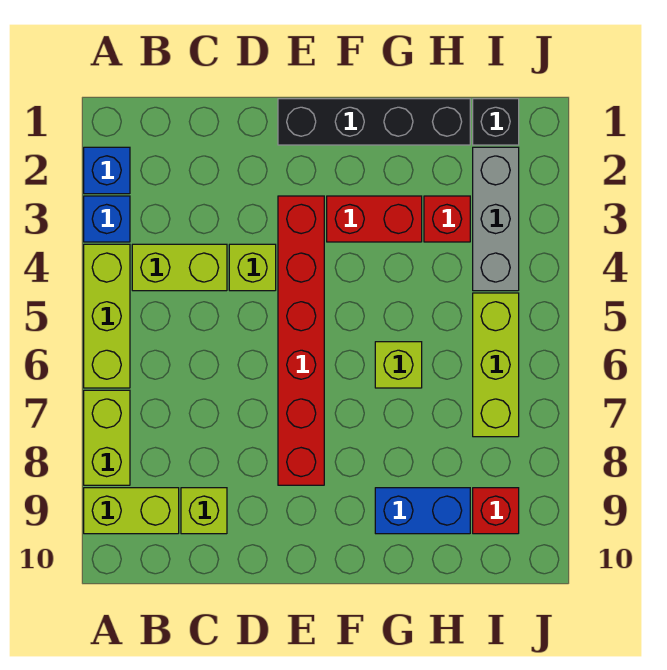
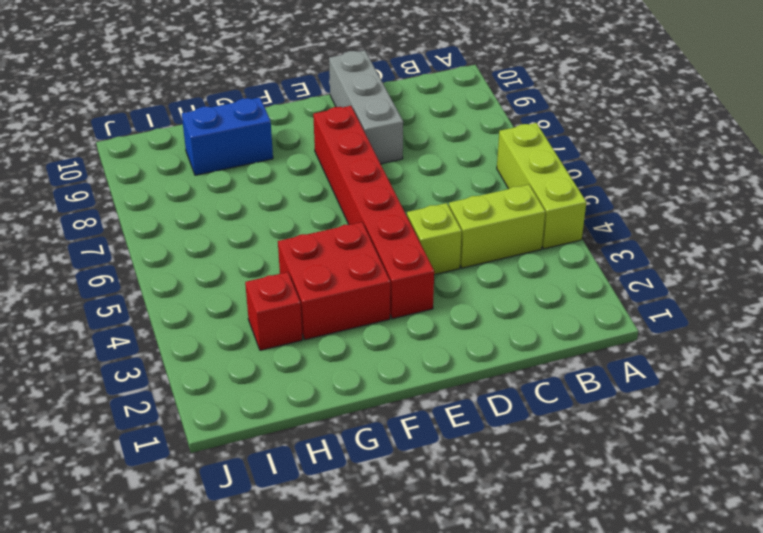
grey 1x3 brick [329,50,403,164] -> grey 1x3 brick moved to [473,147,519,291]
red 2x2 brick [278,222,390,340] -> red 1x2 brick [327,196,422,242]
none -> blue 1x1 brick [84,147,130,194]
none -> blue 1x1 brick [84,196,130,242]
none -> lime 1x2 brick [84,390,130,485]

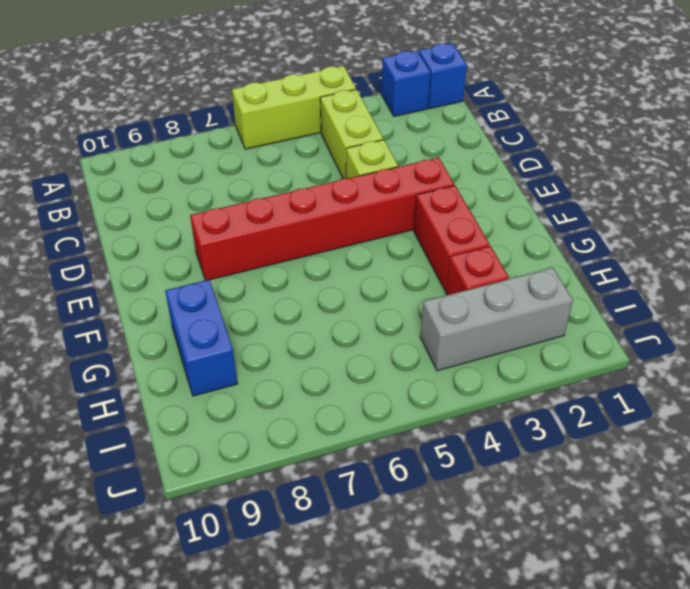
blue 1x1 brick [419,43,467,108] -> blue 1x1 brick moved to [84,196,130,242]
none -> lime 1x2 brick [84,390,130,485]
none -> lime 1x2 brick [84,488,179,534]
none -> lime 1x1 brick [181,488,227,534]

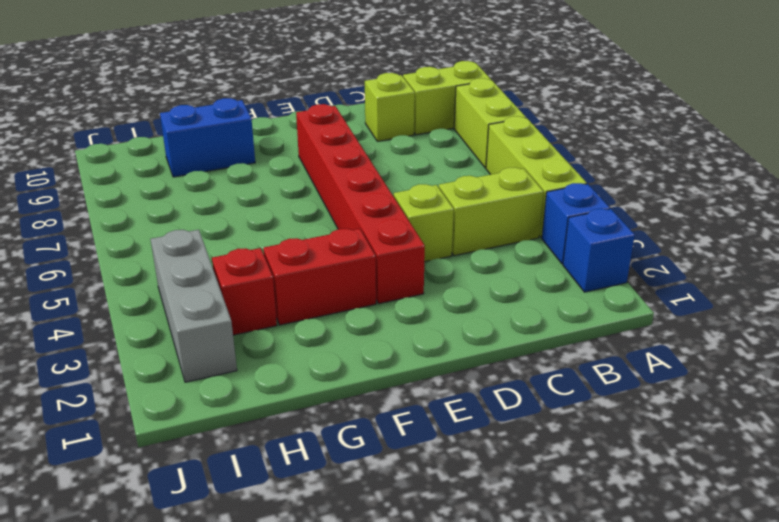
none -> black 1x4 brick [278,99,470,145]
none -> lime 1x1 brick [375,342,422,388]
none -> black 1x1 brick [473,99,519,145]

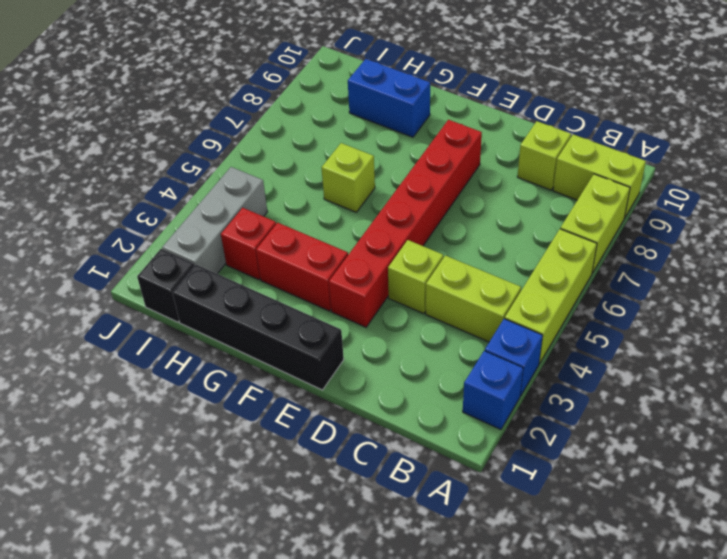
none -> lime 1x3 brick [473,293,519,437]
none -> red 1x1 brick [473,488,519,534]

